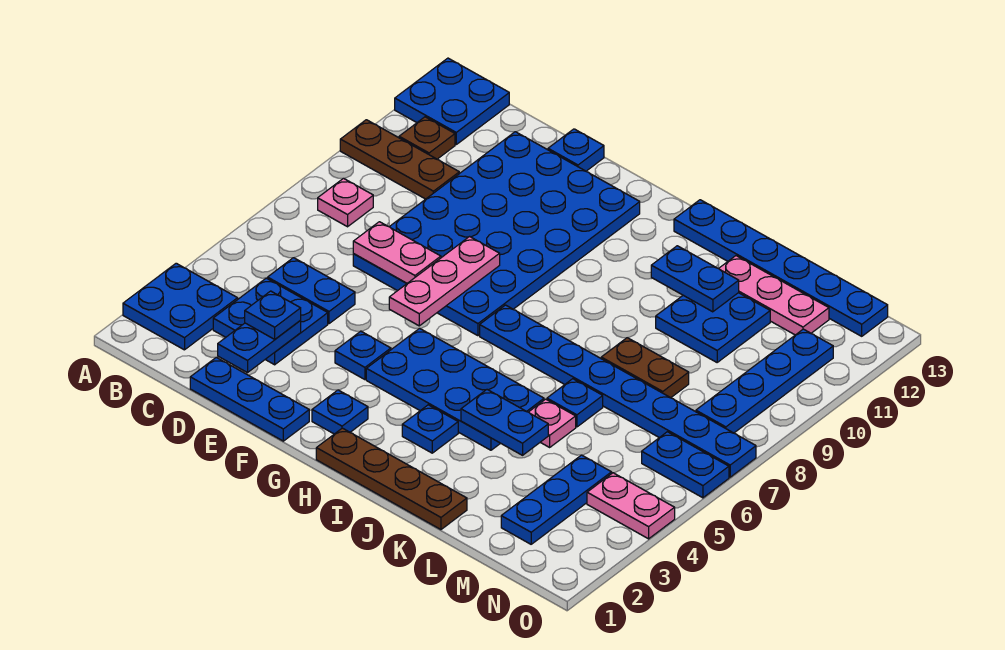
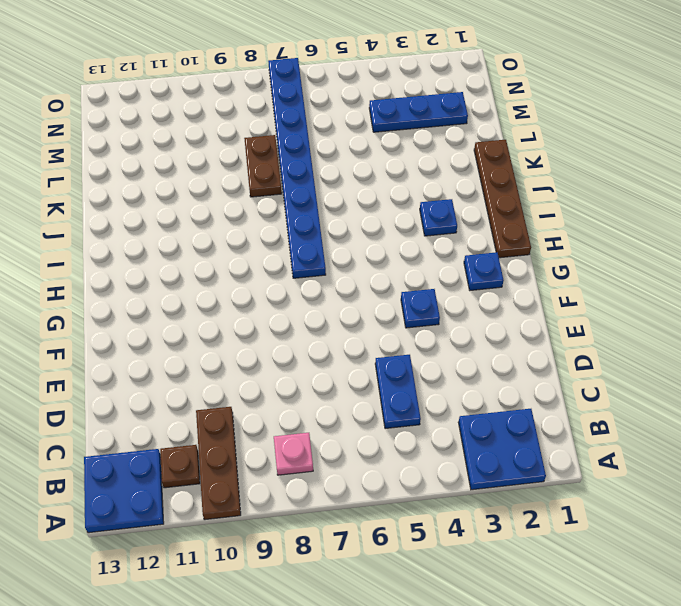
none -> blue 2x2 plate [213,278,328,365]
none -> blue 1x3 plate [190,357,309,441]
none -> blue 4x6 plate [353,132,640,336]
none -> blue 1x1 plate [548,129,604,171]

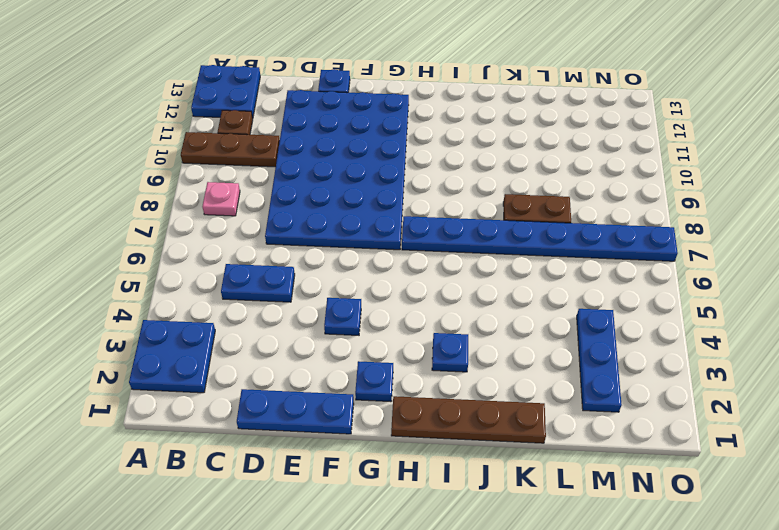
none -> blue 2x2 plate [213,278,328,365]
none -> blue 2x4 plate [366,328,544,450]
none -> blue 1x6 plate [674,200,888,336]
none -> pink 1x1 plate [529,399,576,447]

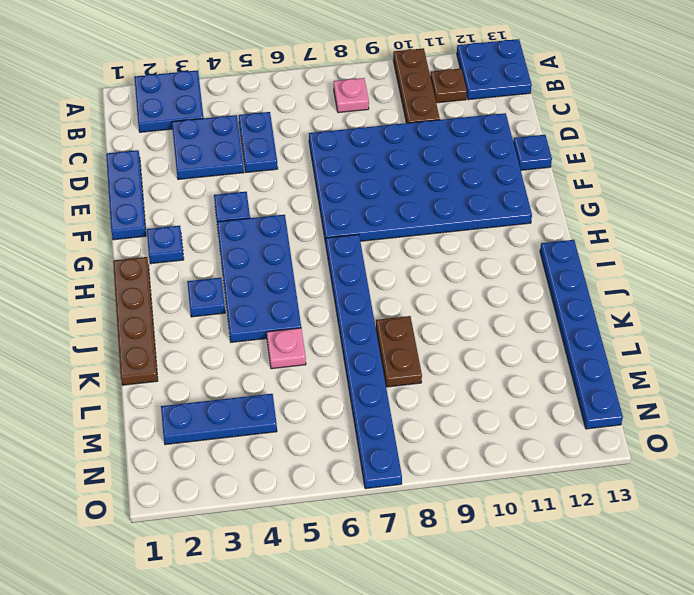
none -> blue 1x1 plate [547,379,603,427]
none -> blue 2x2 plate [656,293,770,362]
none -> pink 1x3 plate [719,256,829,335]
none -> pink 1x2 plate [587,473,675,539]

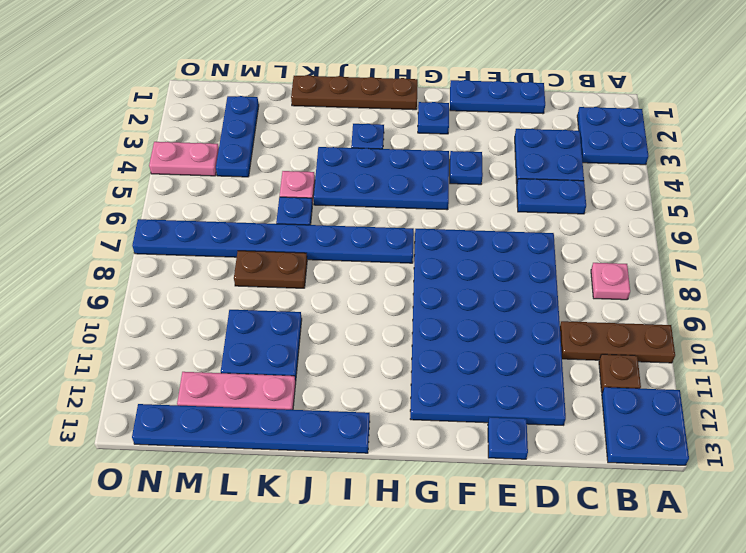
none -> blue 1x2 plate [642,432,729,498]
none -> blue 1x4 plate [696,329,833,433]
none -> blue 1x2 plate [218,321,301,373]
none -> pink 1x2 plate [353,222,441,283]

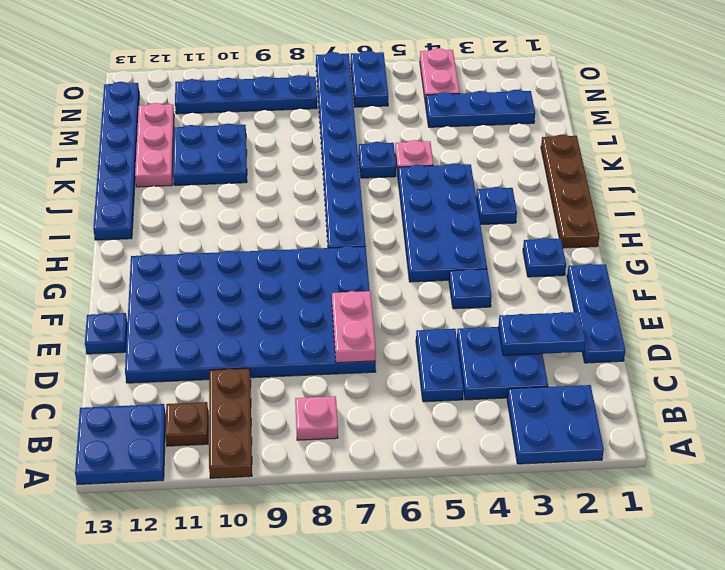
none -> brown 1x2 plate [601,338,689,398]
none -> pink 1x3 plate [389,237,500,326]
none -> blue 1x2 plate [461,390,548,455]
none -> blue 1x2 plate [651,246,739,312]

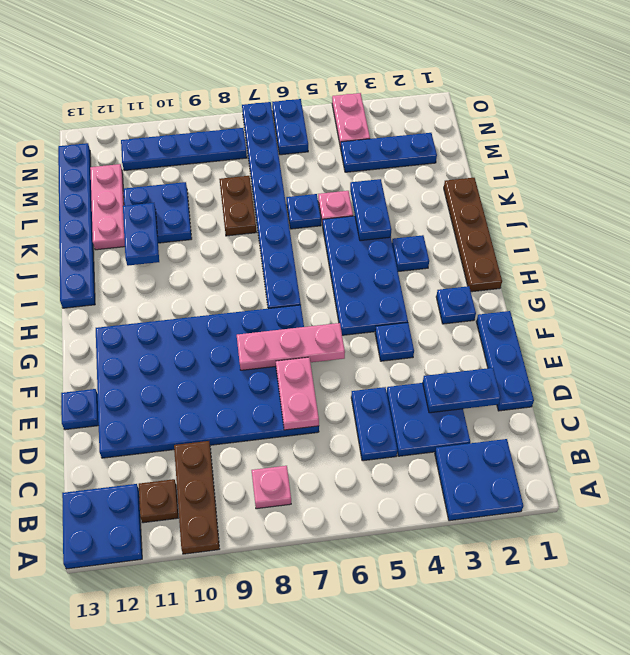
none -> blue 1x1 plate [245,291,301,339]

